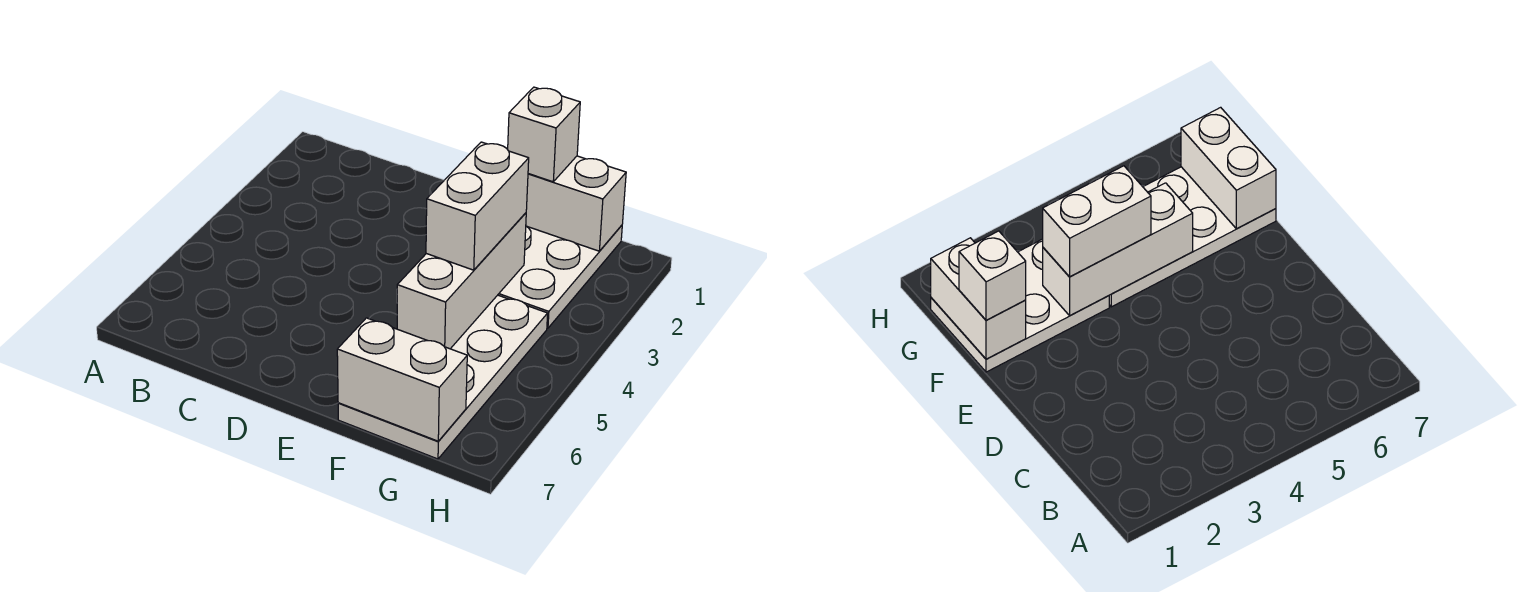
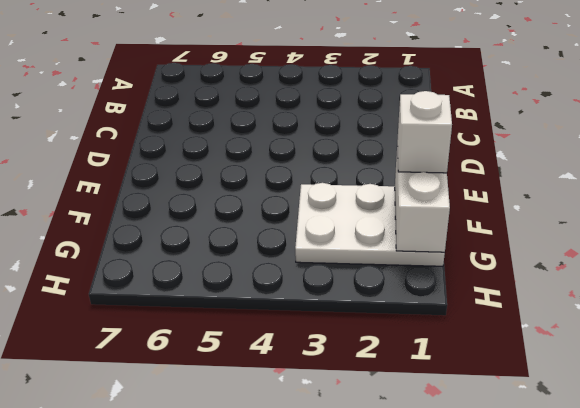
none -> white 2x4 plate [338,295,548,459]
none -> white 1x3 brick [397,213,526,349]

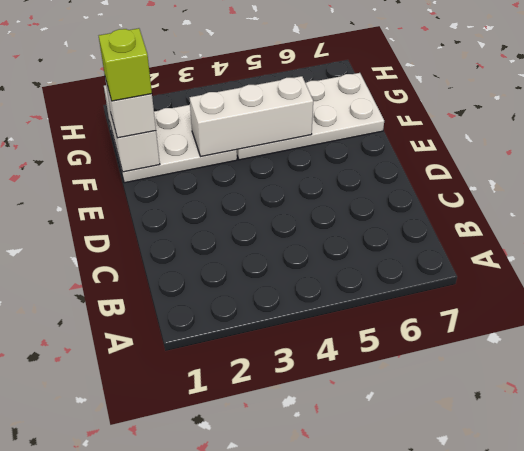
lime 1x1 brick [99,28,152,101] -> none
none -> white 1x2 brick [337,318,467,441]
none -> white 1x2 brick [426,142,529,270]

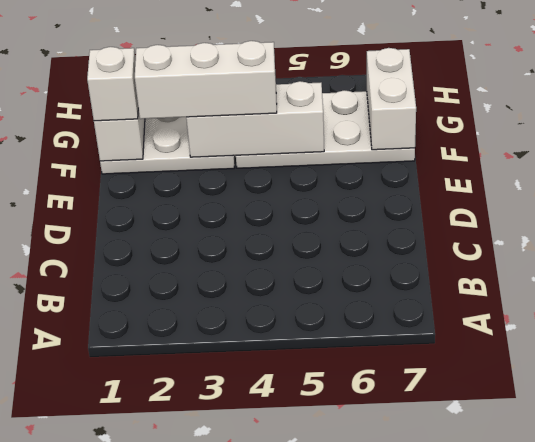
white 1x3 brick [135,41,277,119] -> white 1x2 brick [426,142,529,270]

